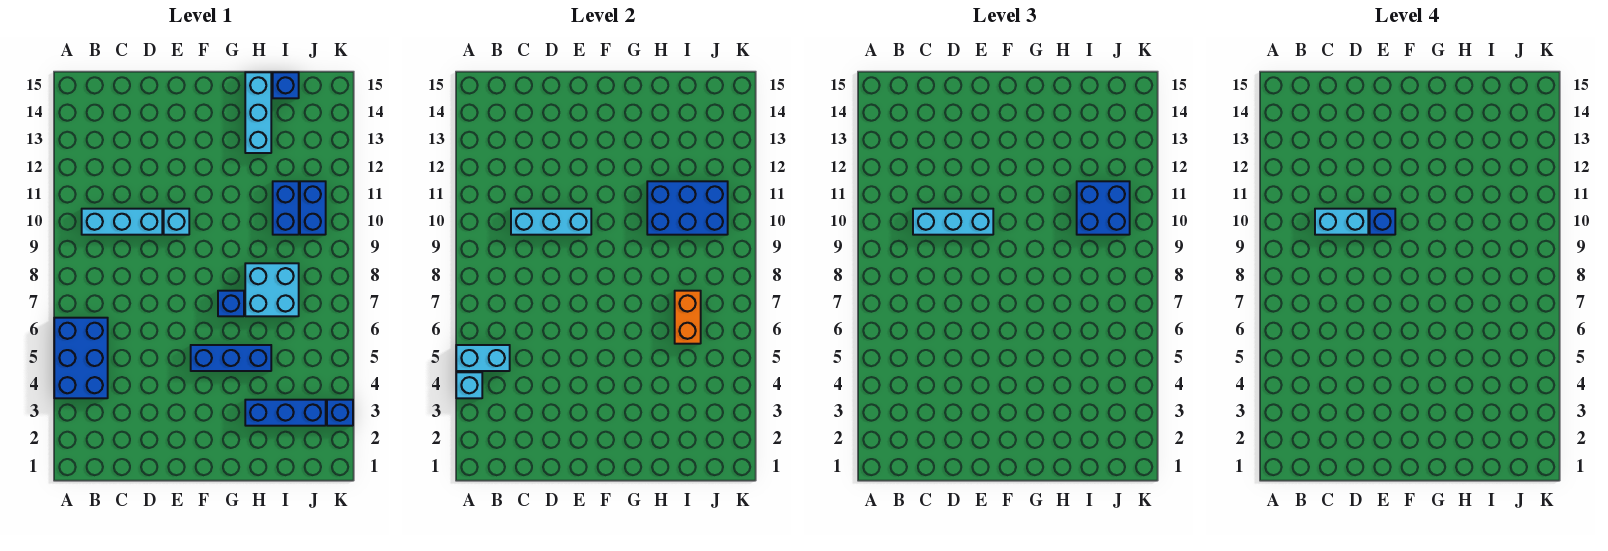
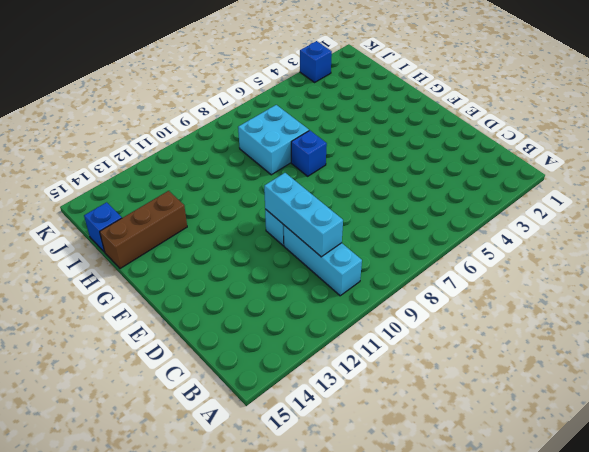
brown 1x3 brick [100,191,187,269] -> cyan 1x3 brick [245,72,271,153]
none -> blue 2x3 brick [54,318,108,398]
none -> blue 1x3 brick [191,345,271,371]
none -> blue 1x3 brick [245,400,326,426]

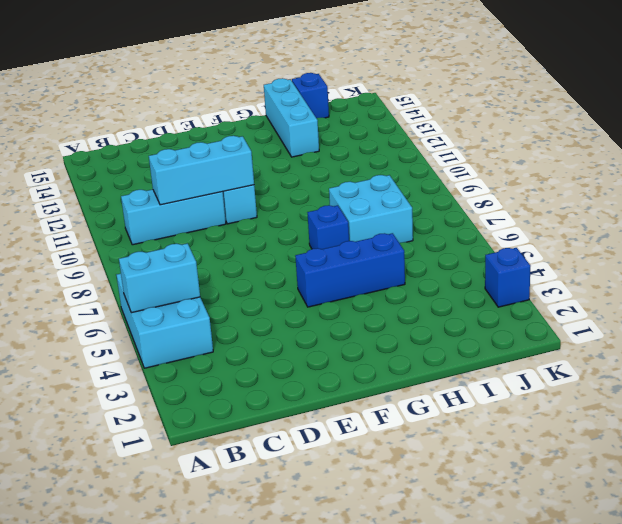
cyan 2x3 brick [117,274,213,368] -> blue 2x3 brick [54,318,108,398]
none -> blue 1x3 brick [245,400,326,426]
none -> blue 1x2 brick [273,181,299,235]
none -> blue 1x2 brick [300,181,326,235]

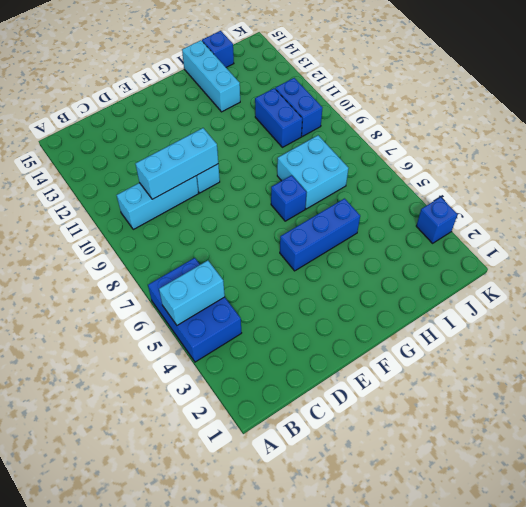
none -> blue 1x3 brick [245,400,326,426]
none -> cyan 1x1 brick [456,372,482,398]
none -> blue 2x3 brick [647,181,728,235]

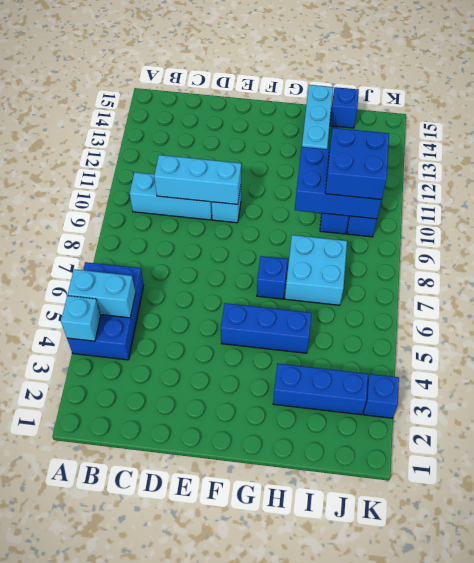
none -> orange 1x2 brick [675,291,701,344]
none -> cyan 1x3 brick [913,209,993,235]
none -> cyan 1x2 brick [1315,209,1368,235]

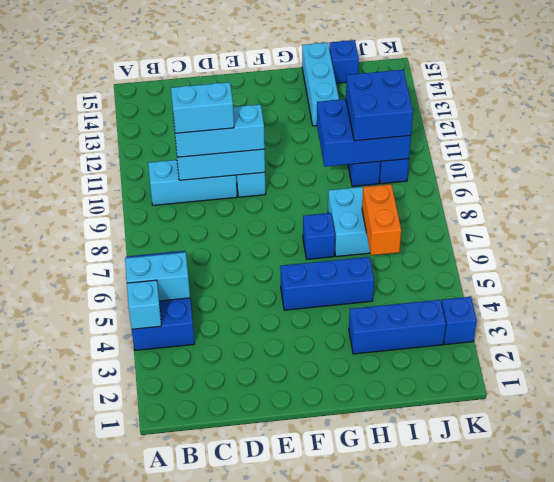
none -> blue 1x1 brick [1370,209,1395,235]

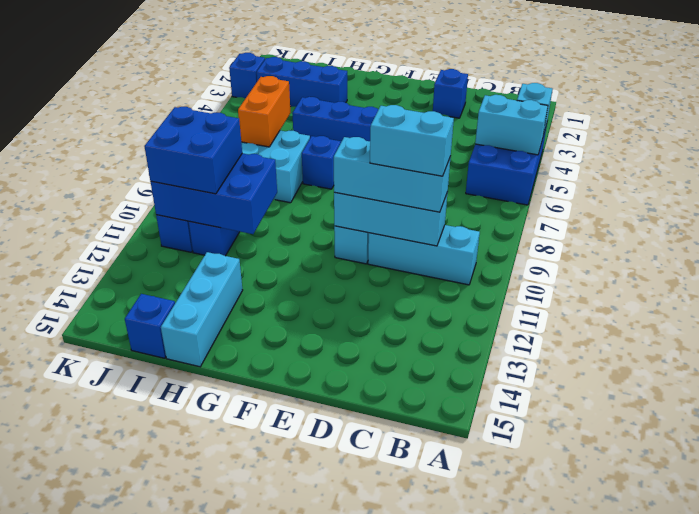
blue 1x1 brick [433,69,468,118] -> blue 1x1 brick moved to [1370,209,1395,235]

